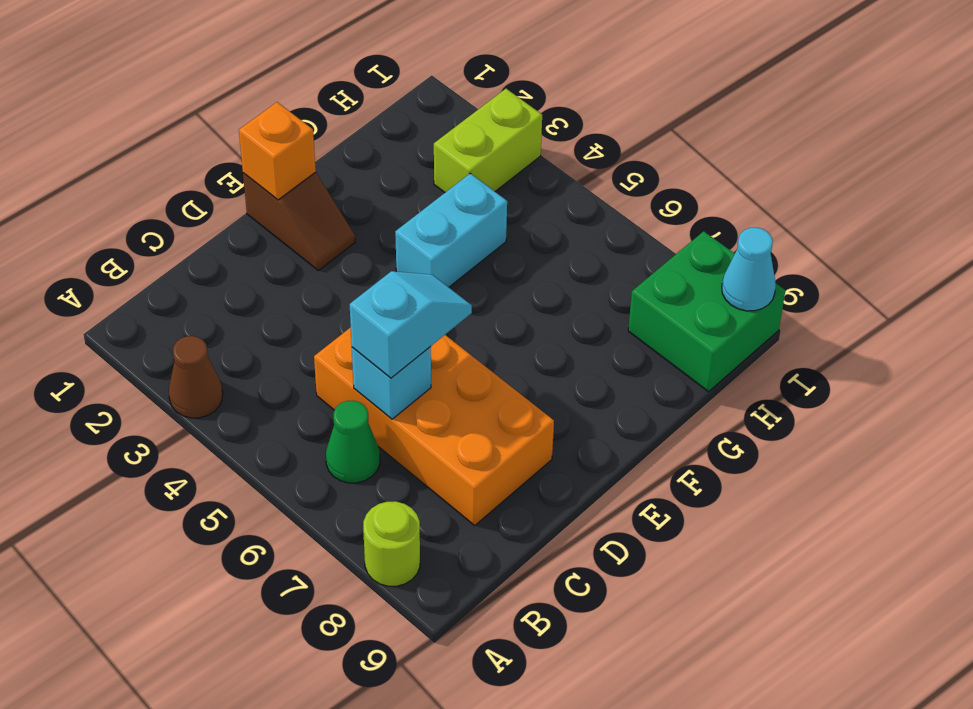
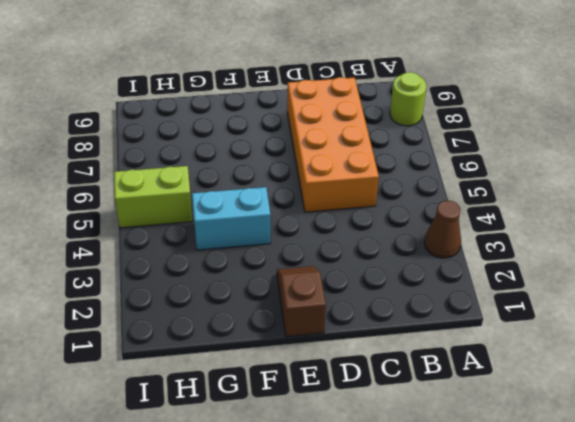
lime 1x2 brick [114,166,192,228] -> lime 1x2 brick moved to [434,89,542,192]
none -> green 1x1 cone [326,401,380,483]
none -> green 2x2 brick [628,231,785,392]
none -> cyan 1x1 brick [352,347,431,419]

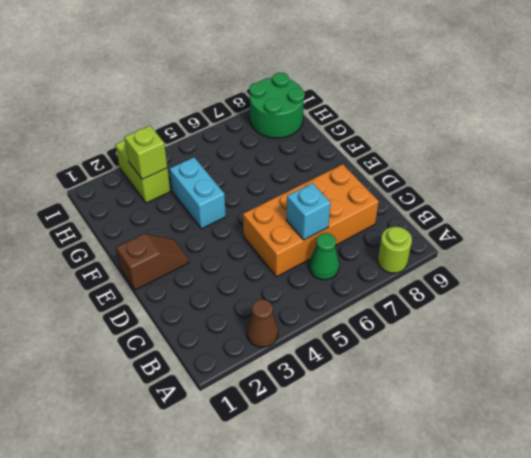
lime 1x1 brick [124,126,167,179] -> none
green 2x2 round brick [249,73,305,138] -> green 2x2 brick [628,231,785,392]
none -> orange 1x1 brick [239,102,316,200]
none -> cyan 1x1 cone [722,227,776,311]
none -> cyan 1x2 slope [350,271,472,378]

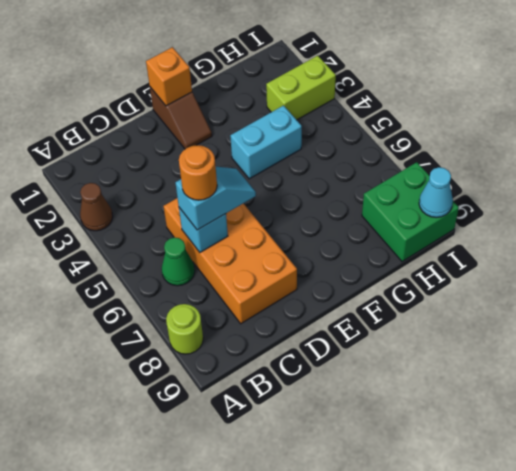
orange 1x1 round brick [179,145,217,200] -> none

